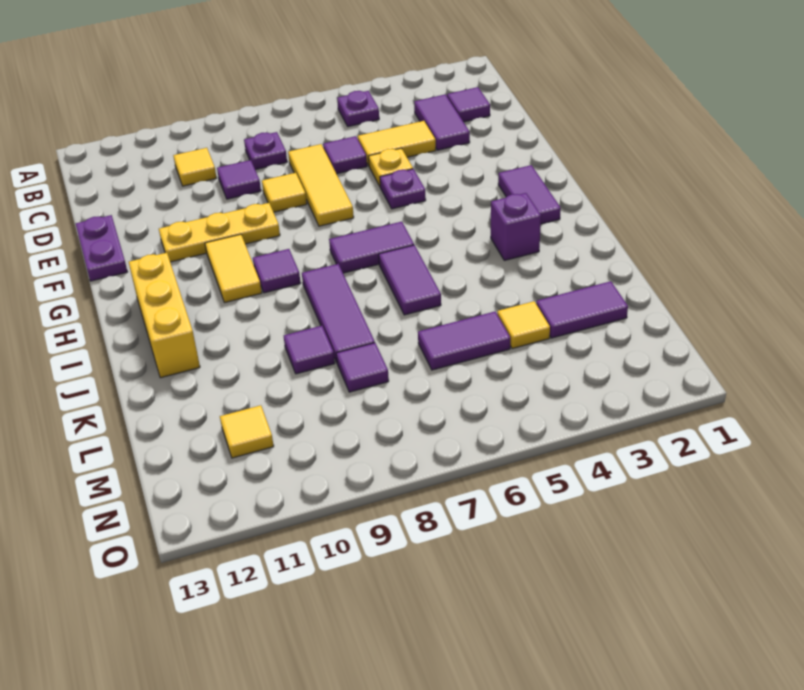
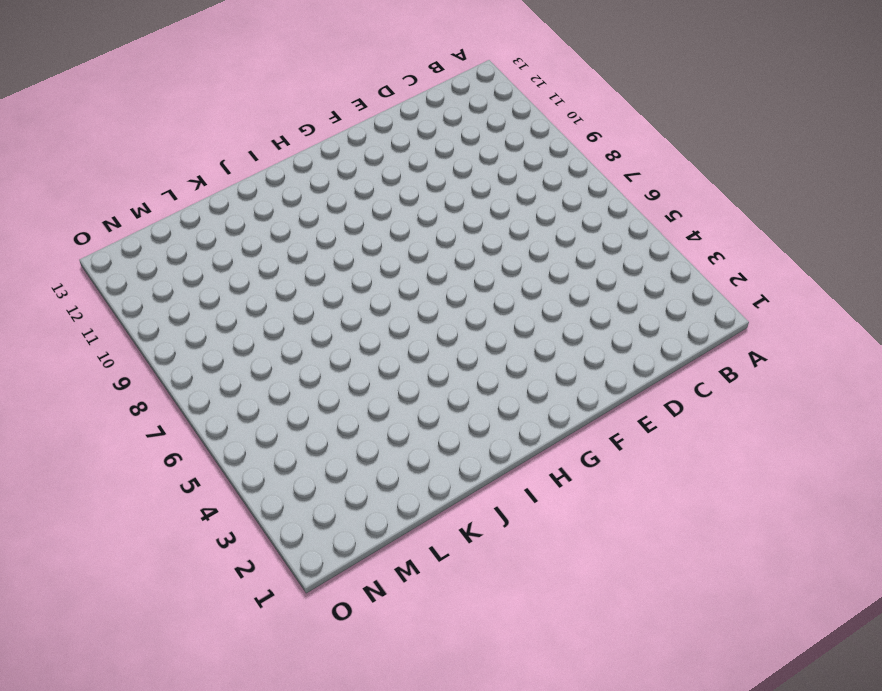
none -> purple 1x1 plate [337,91,379,127]
none -> purple 1x1 tile [447,87,490,122]
none -> purple 1x2 tile [414,94,470,150]

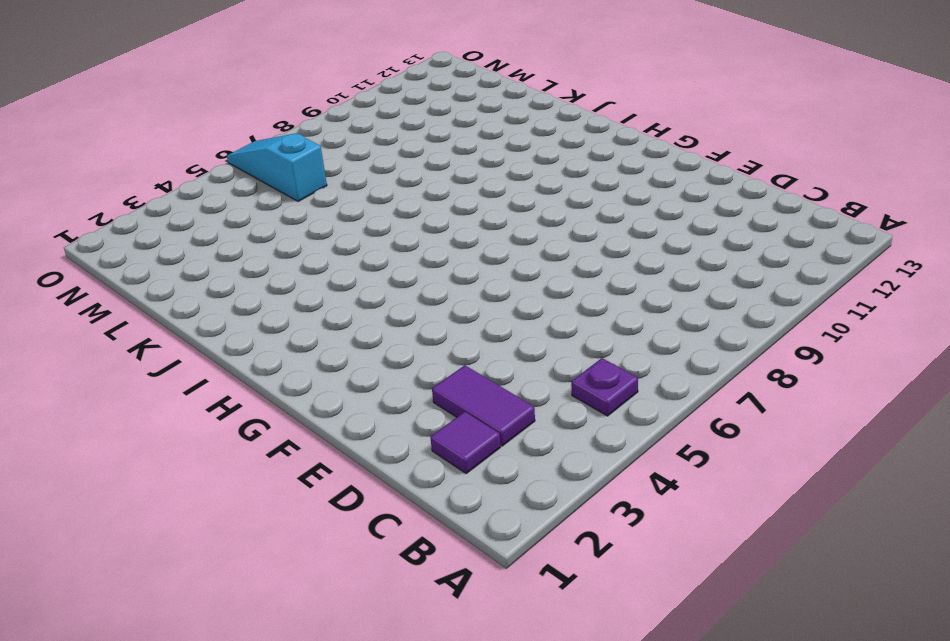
cyan 1x3 slope [227,133,327,201] -> none
none -> purple 1x1 plate [244,132,287,170]
none -> yellow 1x1 tile [173,148,217,186]
none -> yellow 1x2 tile [358,121,436,166]

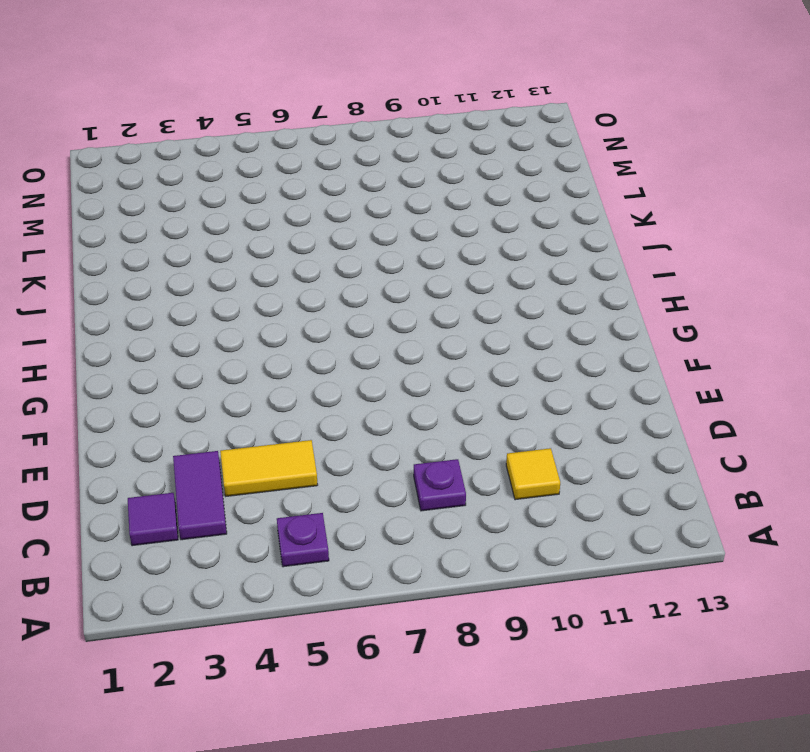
none -> purple 1x1 tile [323,136,367,174]
none -> yellow 1x3 tile [288,144,354,226]
none -> purple 1x1 tile [217,160,261,199]

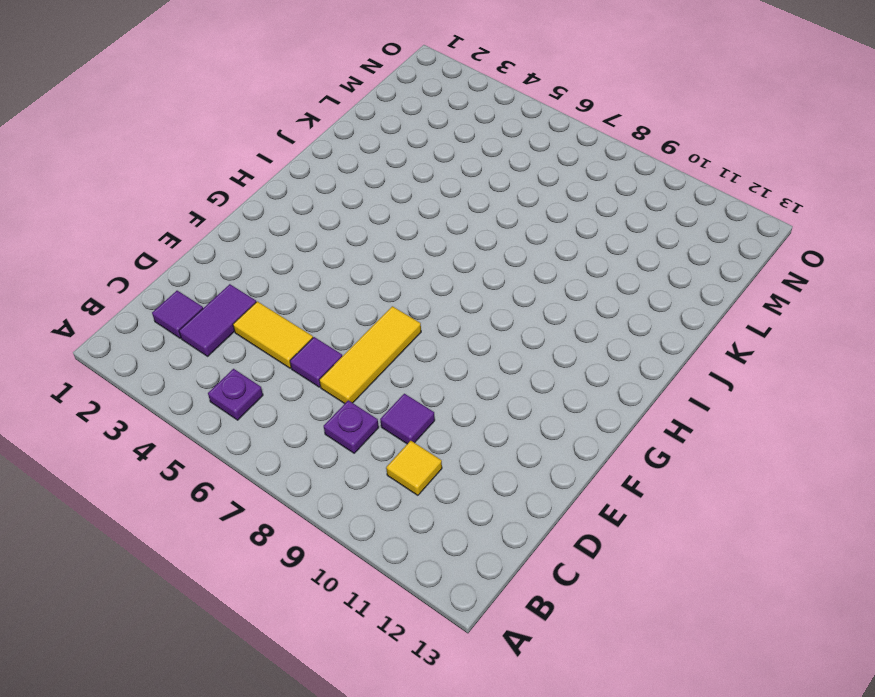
none -> yellow 1x1 plate [369,148,413,186]
none -> yellow 1x1 tile [262,173,307,212]
none -> purple 1x2 plate [76,215,127,281]

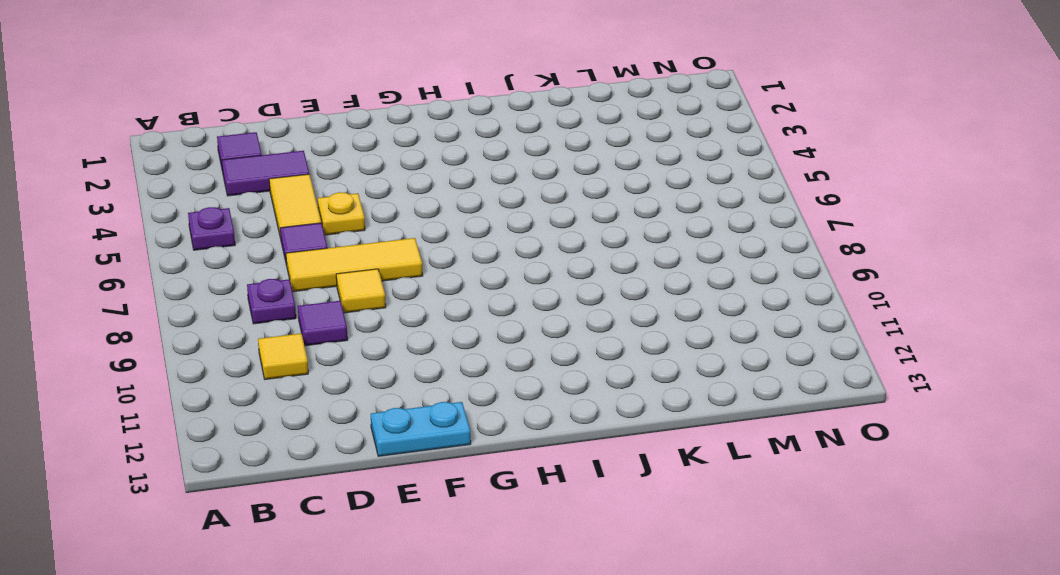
cyan 1x2 plate [371,402,471,456] -> purple 1x2 plate [76,215,127,281]
none -> purple 1x1 plate [380,169,426,209]
none -> yellow 1x3 plate [159,203,280,262]
none -> purple 1x2 tile [498,165,561,224]

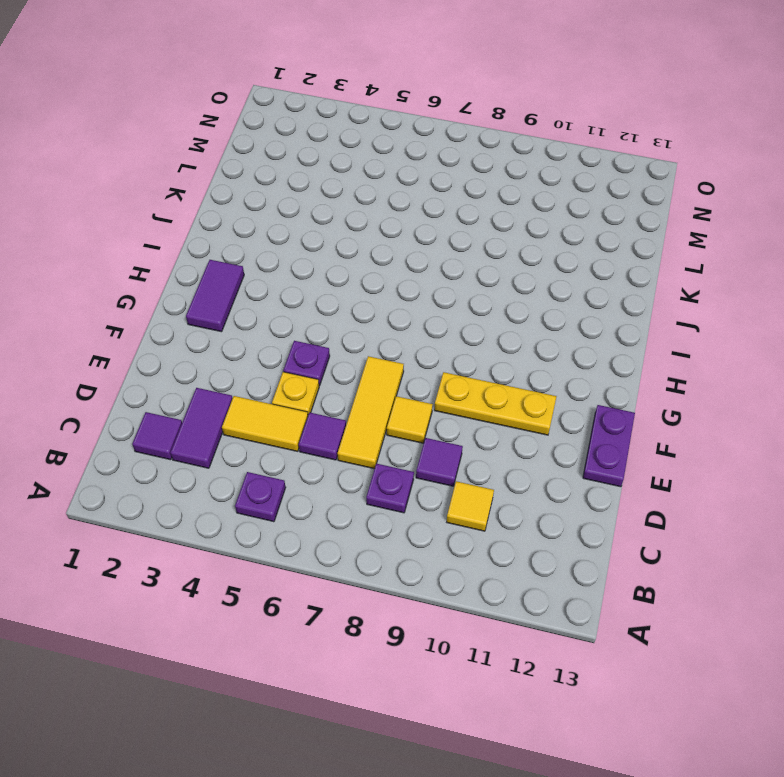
none -> yellow 1x2 tile [205,234,262,303]
none -> purple 1x2 tile [329,222,414,273]
none -> purple 1x1 tile [253,249,301,293]

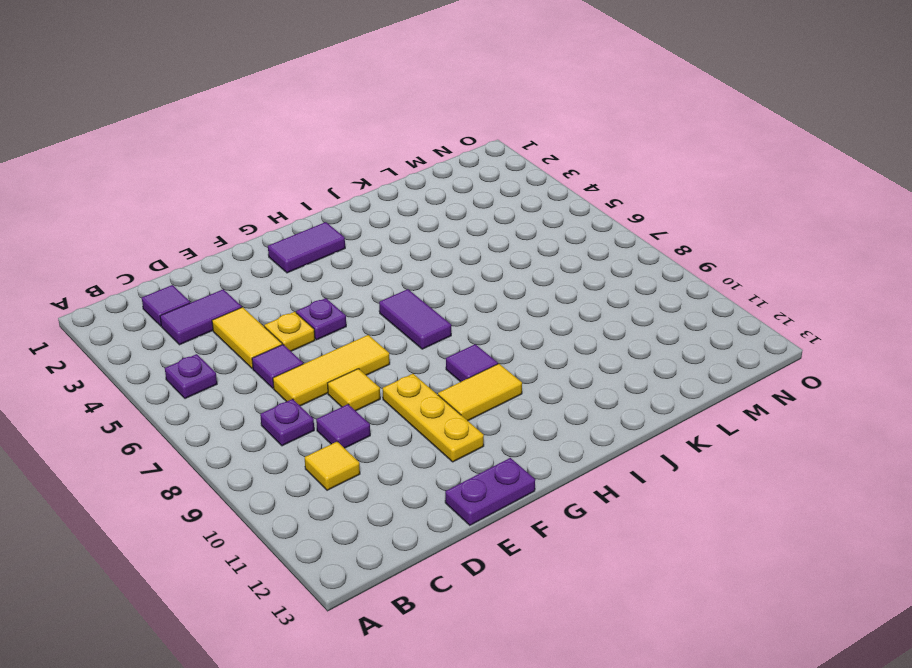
none -> yellow 1x3 brick [129,253,200,378]
none -> purple 1x1 brick [491,193,541,260]
none -> purple 1x2 tile [379,245,441,315]

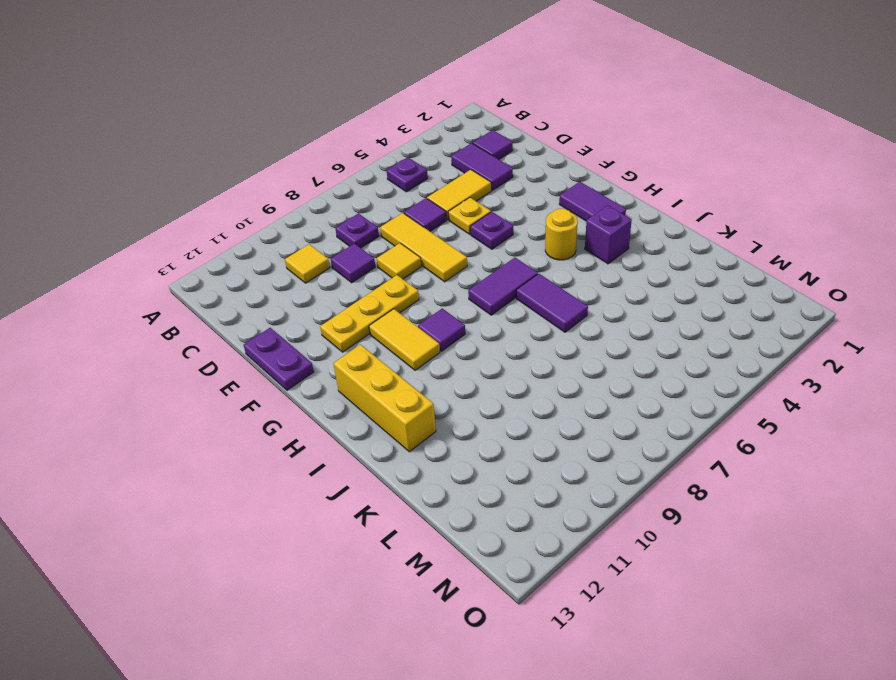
yellow 1x1 round brick [545,209,578,260] -> none
none -> purple 1x3 tile [302,264,375,362]
none -> purple 1x1 tile [284,326,335,374]
none -> purple 1x2 tile [536,281,628,338]

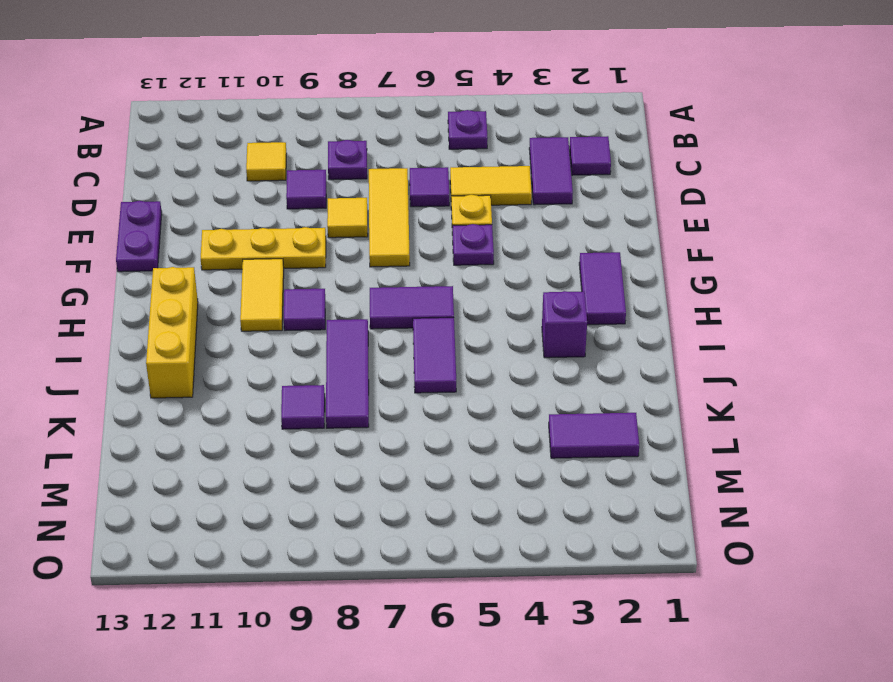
none -> yellow 1x1 tile [497,301,550,349]
none -> purple 1x2 tile [418,312,510,370]
none -> purple 1x1 tile [336,343,389,392]

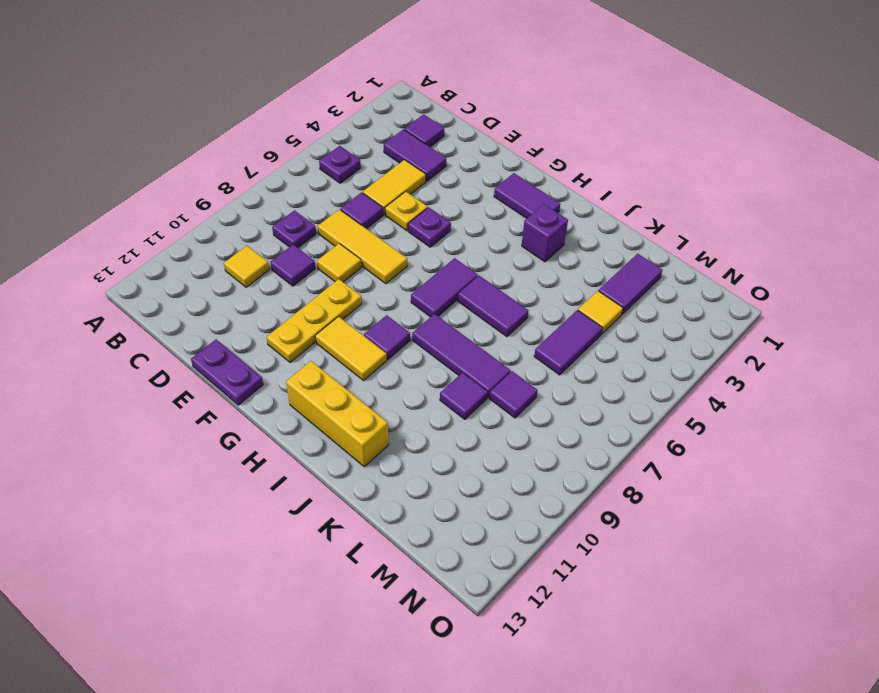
none -> yellow 1x1 tile [220,405,274,458]

